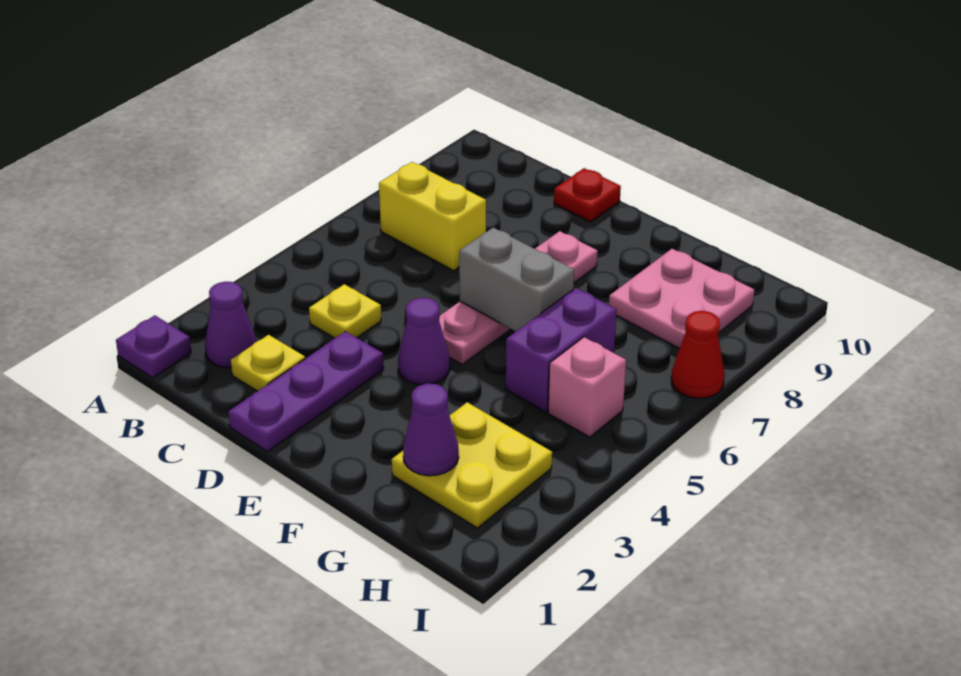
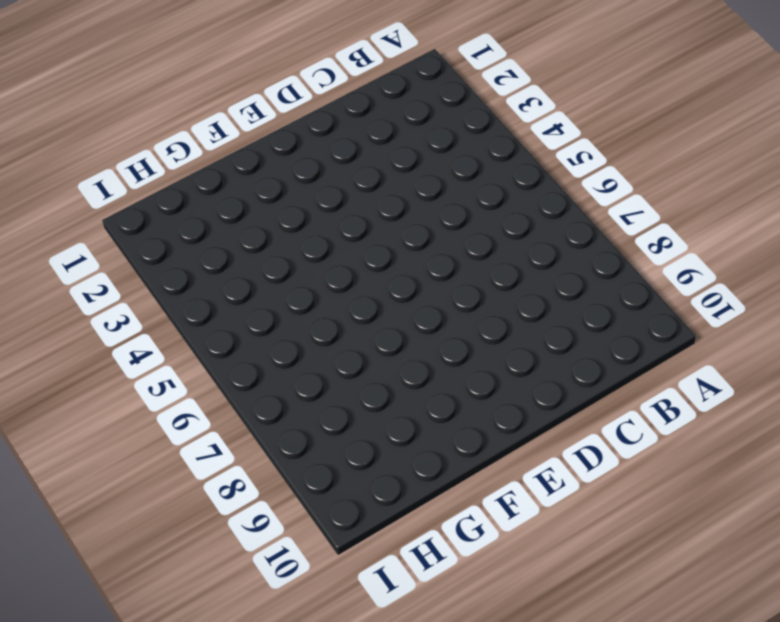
none -> purple 1x1 plate [116,315,191,378]
none -> purple 1x1 cone [205,282,257,368]
none -> yellow 1x2 brick [379,162,486,271]

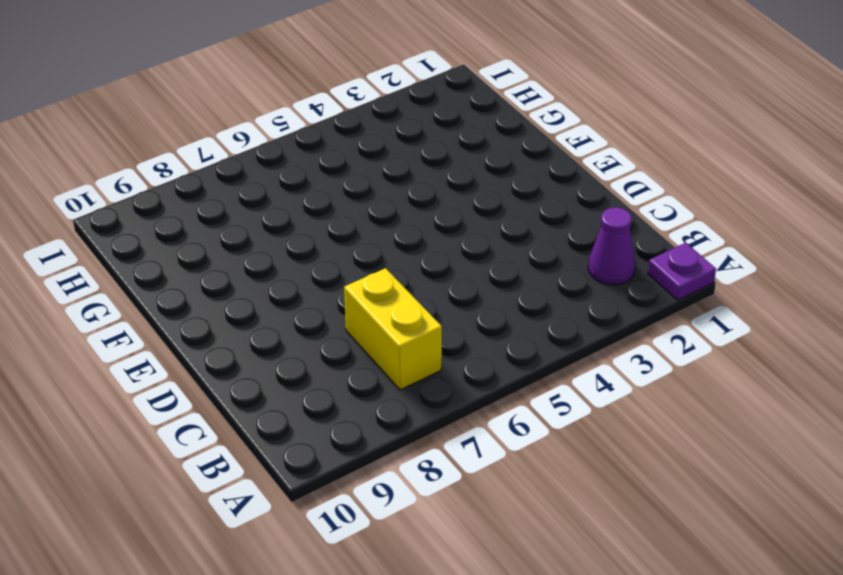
none -> yellow 1x1 plate [231,335,305,391]
none -> yellow 1x1 plate [309,284,381,338]
none -> purple 1x3 plate [228,331,384,452]

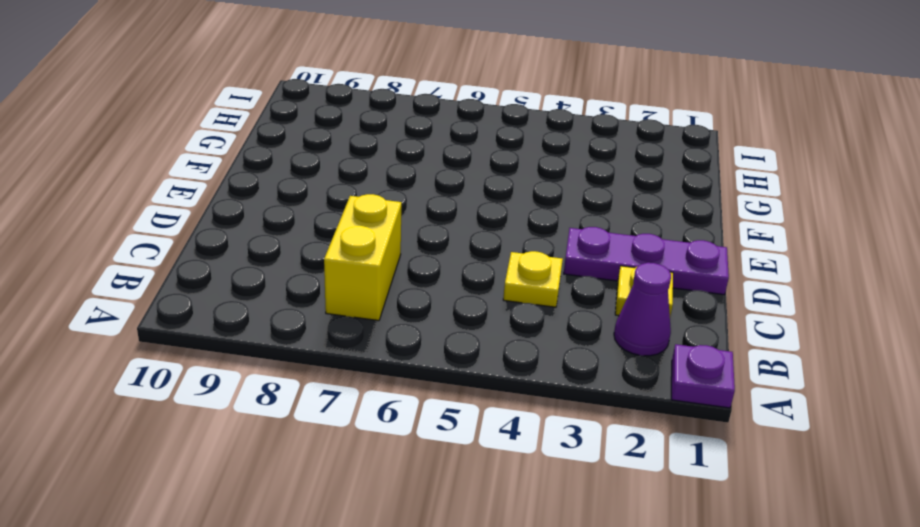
none -> red 1x1 plate [554,168,621,222]
none -> purple 1x1 cone [398,298,450,385]
none -> pink 1x4 plate [439,231,598,364]

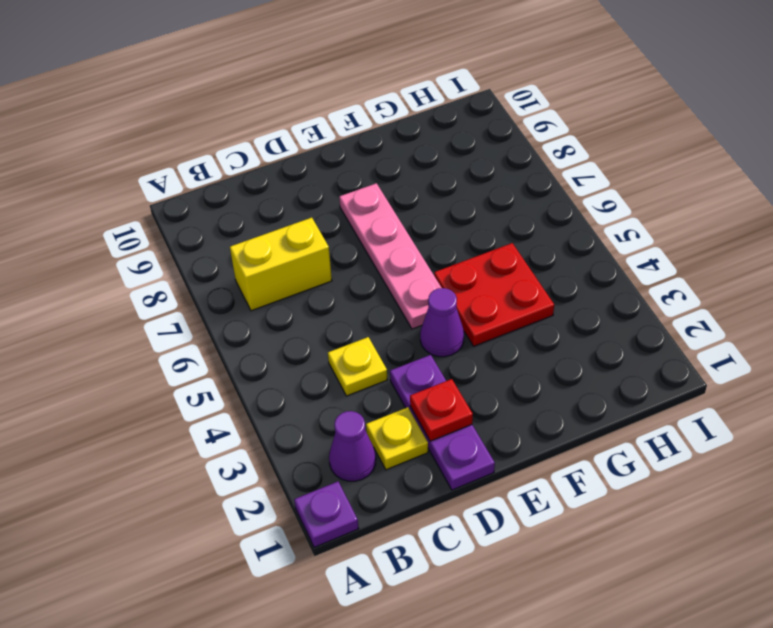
red 1x1 plate [410,379,473,441] -> red 1x1 plate moved to [554,168,621,222]
red 2x2 plate [434,243,554,346] -> purple 1x2 brick [506,288,617,412]
none -> yellow 2x2 plate [392,402,552,528]
none -> pink 2x2 plate [609,249,754,349]
none -> pink 1x1 brick [548,337,626,437]

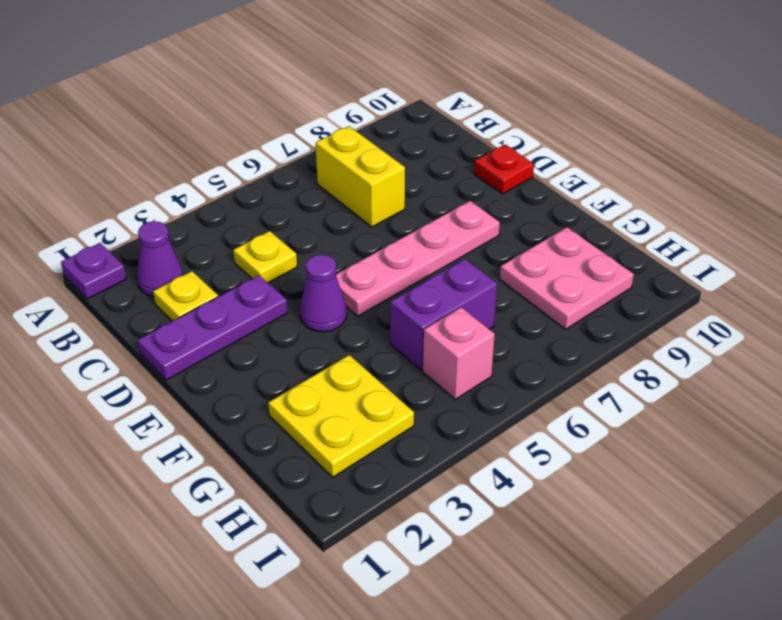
none -> red 1x1 cone [671,311,725,398]
none -> grey 1x2 brick [459,228,574,332]
none -> purple 1x1 cone [403,384,459,476]

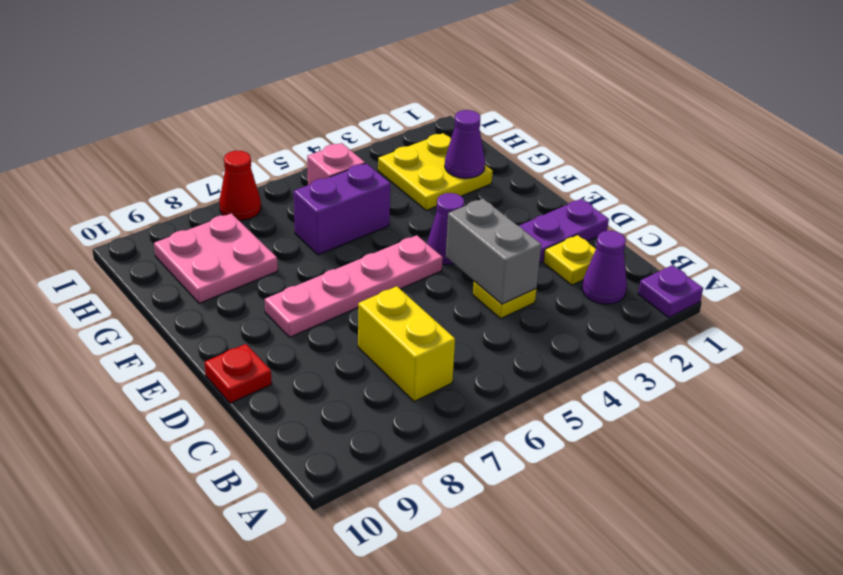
grey 1x2 brick [446,199,541,304] -> grey 1x2 brick moved to [459,228,574,332]

